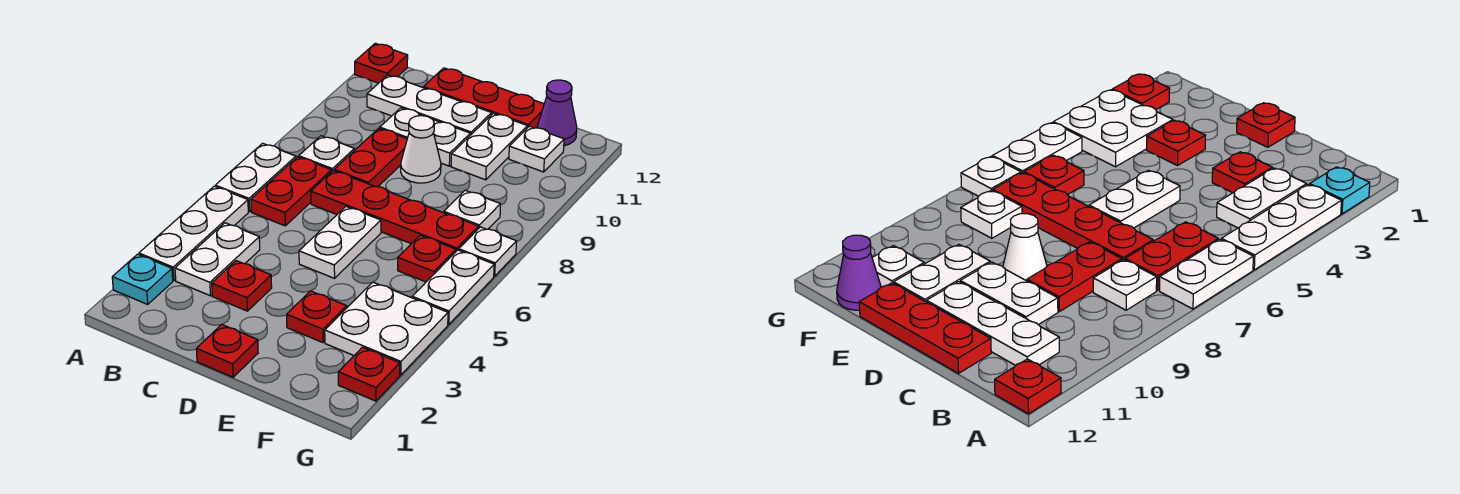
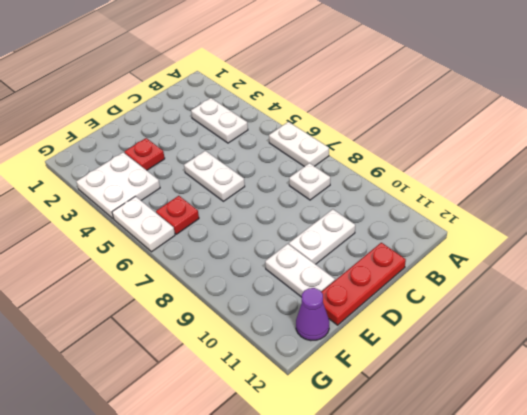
none -> cyan 1x1 plate [112,254,173,304]
none -> white 1x3 plate [139,186,248,280]
none -> red 1x1 plate [355,43,408,83]

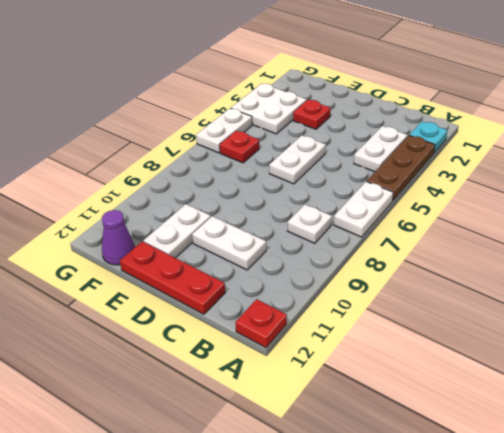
brown 1x3 plate [367,135,435,201] -> white 1x3 plate [139,186,248,280]
none -> red 1x2 plate [251,157,331,226]
none -> white 1x3 plate [367,75,492,135]
none -> red 1x1 plate [212,261,272,311]

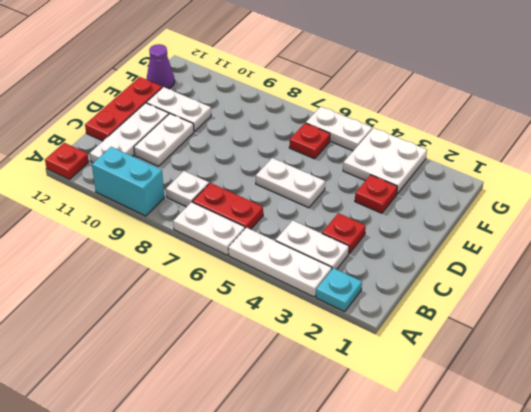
cyan 1x2 brick [92,147,164,216] -> none
none -> red 1x4 plate [311,171,478,251]
none -> red 1x2 plate [334,128,407,187]
none -> red 1x1 plate [196,324,258,377]

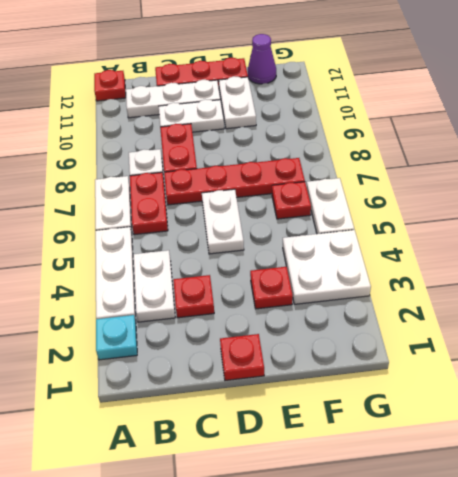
none -> white 1x1 cone [401,115,441,183]
none -> white 1x1 plate [444,190,501,229]
none -> white 1x1 plate [509,126,564,172]

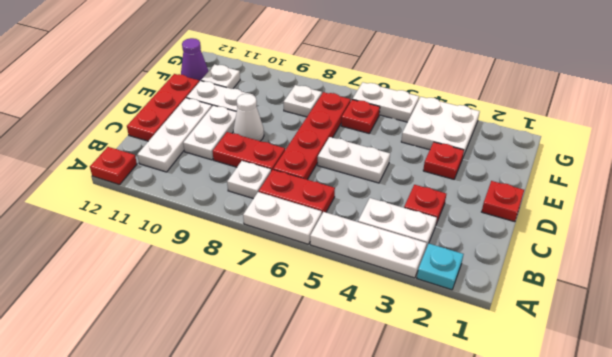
none -> red 1x1 plate [338,347,400,401]
none -> white 1x1 plate [459,227,516,276]

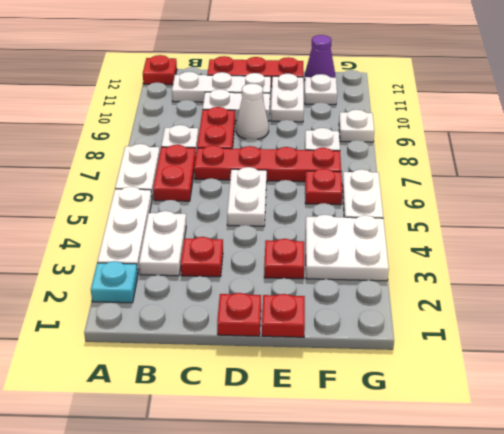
red 1x1 plate [262,294,305,337] -> red 1x1 plate moved to [338,347,400,401]
white 1x1 plate [339,110,374,142] -> white 1x1 plate moved to [459,227,516,276]

